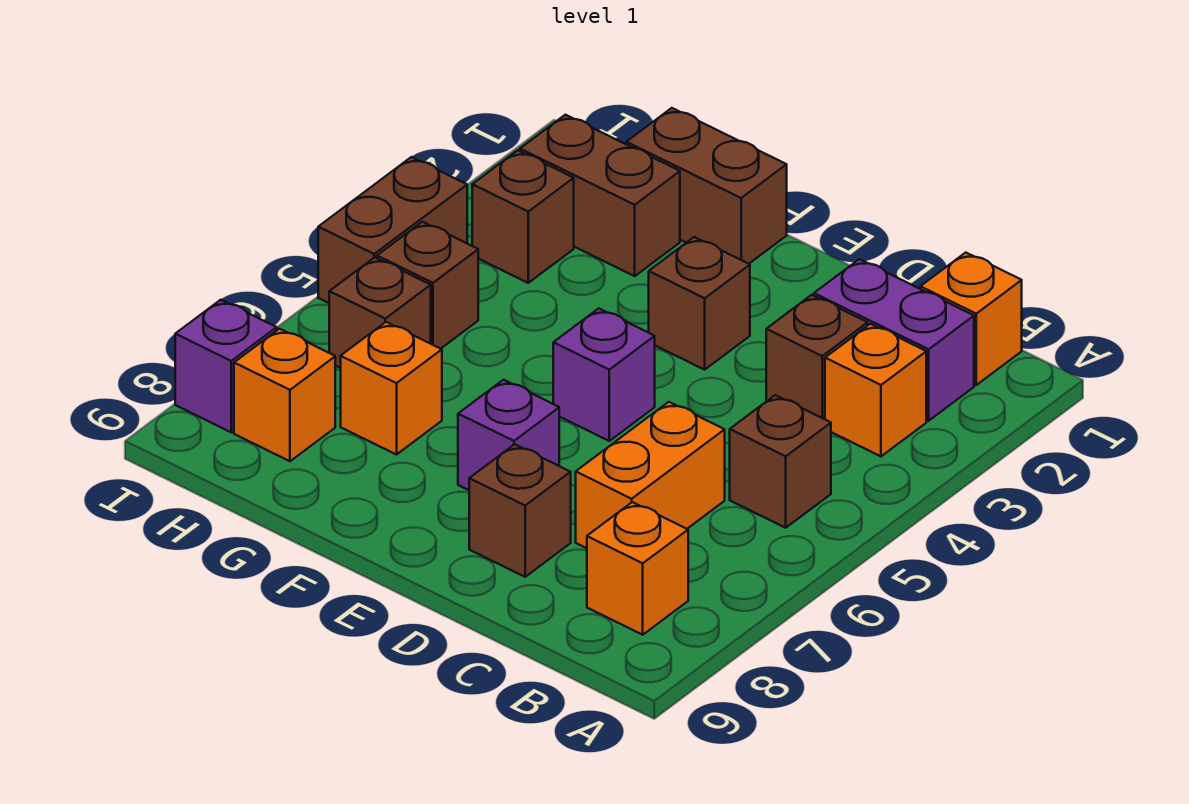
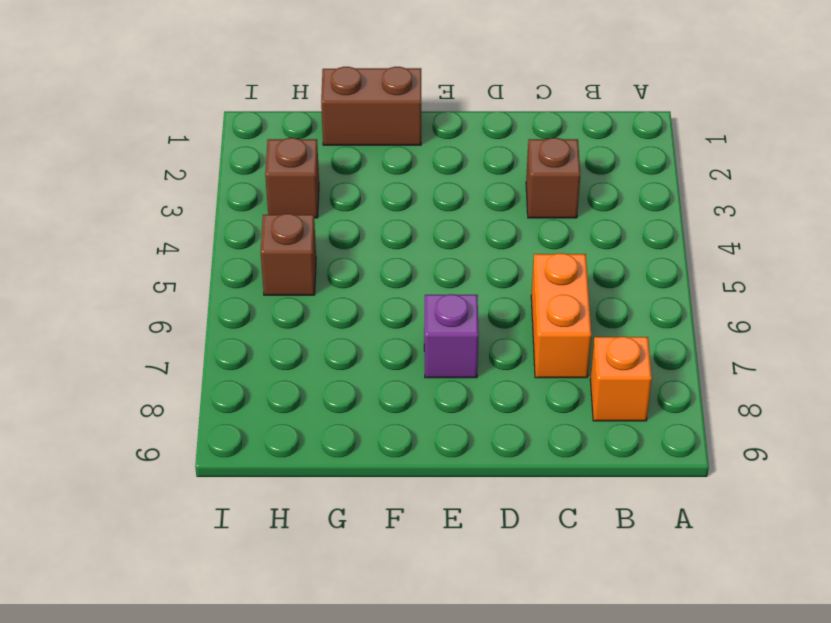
none -> orange 1x1 brick [920,253,1022,385]
none -> purple 1x2 brick [814,259,974,421]
none -> orange 1x1 brick [825,324,926,456]

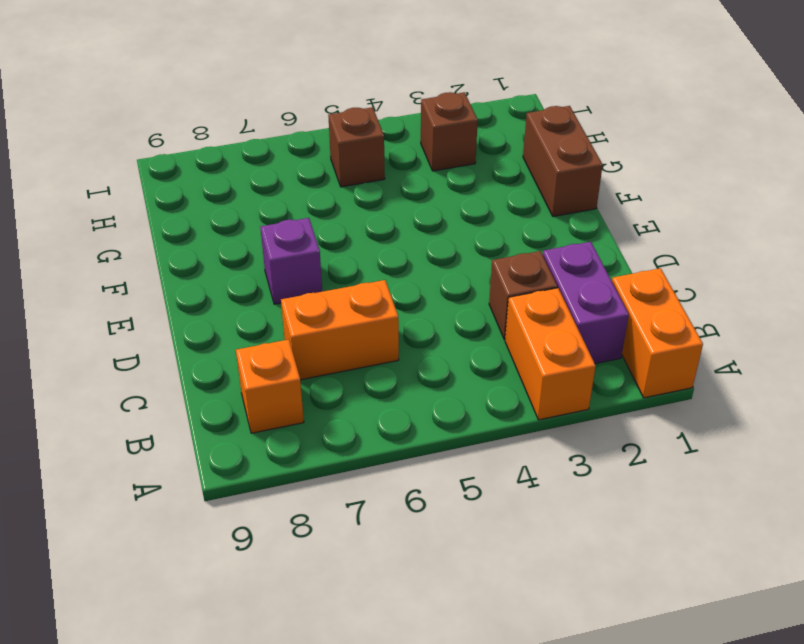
orange 1x2 brick [612,268,703,398] -> orange 1x1 brick [920,253,1022,385]
orange 1x2 brick [505,288,596,420] -> orange 1x1 brick [825,324,926,456]
none -> brown 1x1 brick [730,395,831,528]
none -> brown 1x1 brick [469,444,571,577]
none -> brown 1x1 brick [649,237,750,370]

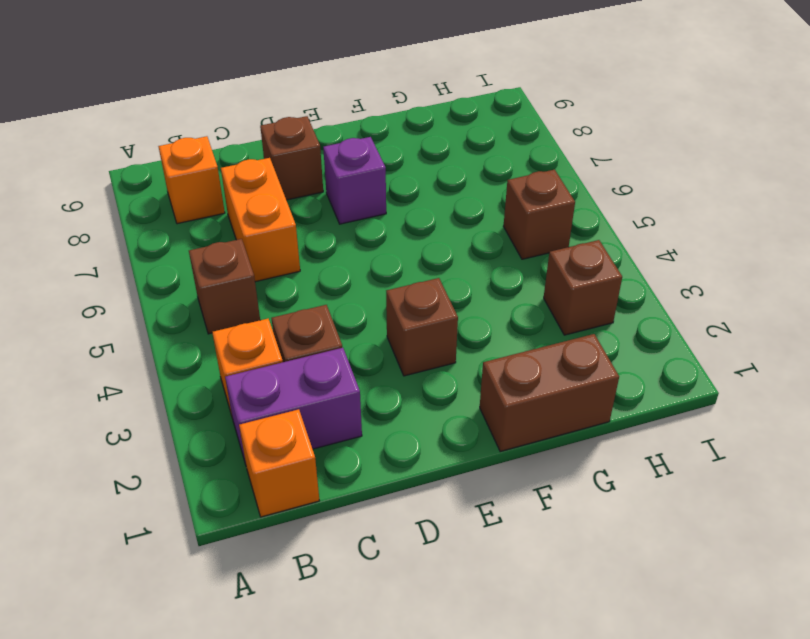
none -> purple 1x1 brick [553,309,655,441]
none -> brown 1x2 brick [520,115,680,276]
none -> orange 1x1 brick [341,322,442,455]

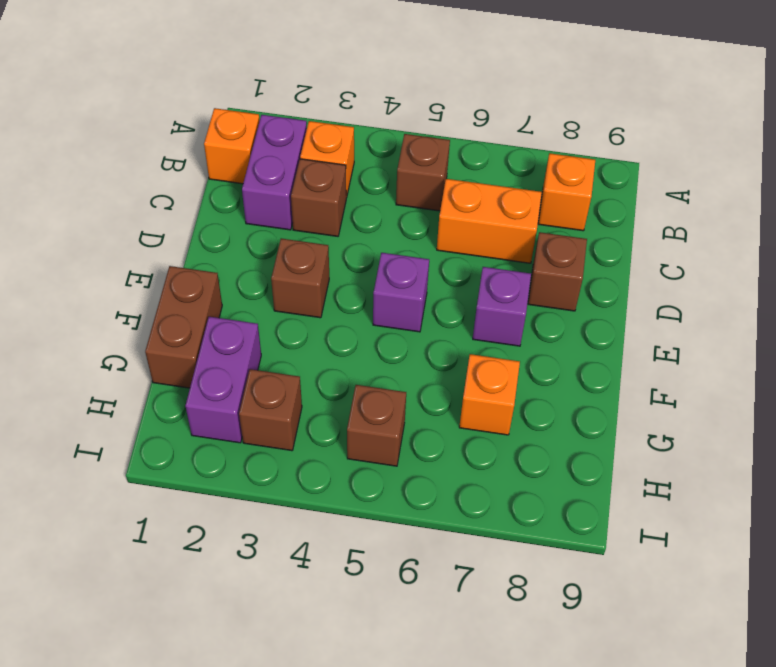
purple 1x2 brick [185,317,261,443] -> brown 1x2 brick [520,115,680,276]
none -> brown 1x1 brick [329,257,431,368]
none -> orange 1x1 brick [234,329,335,461]
none -> brown 1x2 brick [318,157,467,303]

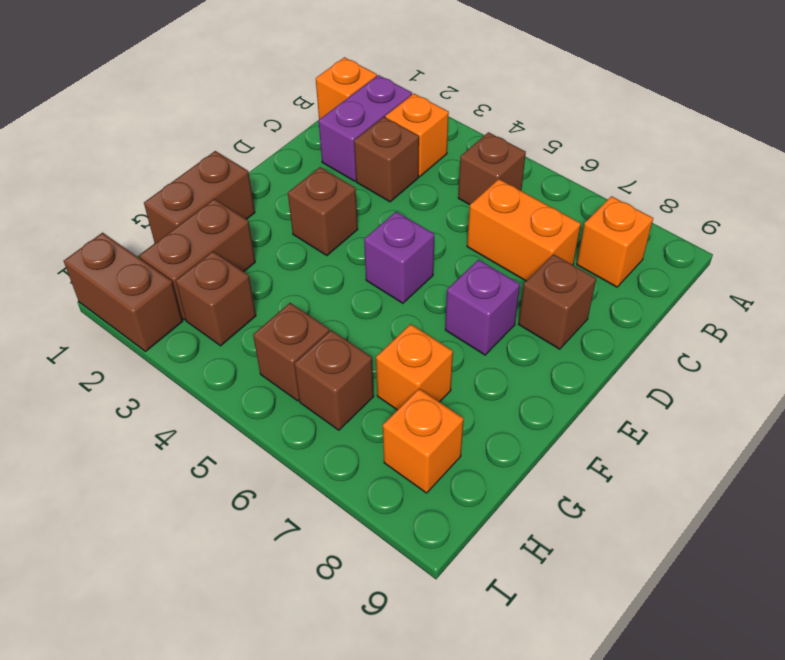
brown 1x2 brick [64,233,183,352] -> brown 1x2 brick moved to [318,157,467,303]
none -> purple 1x1 brick [175,300,277,432]

